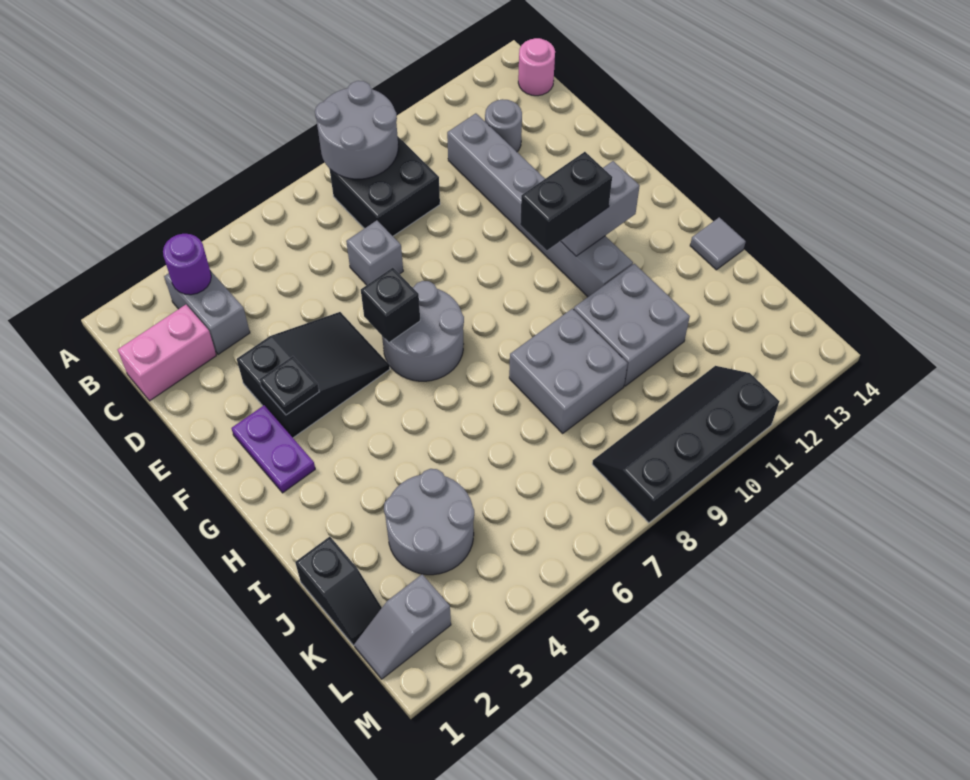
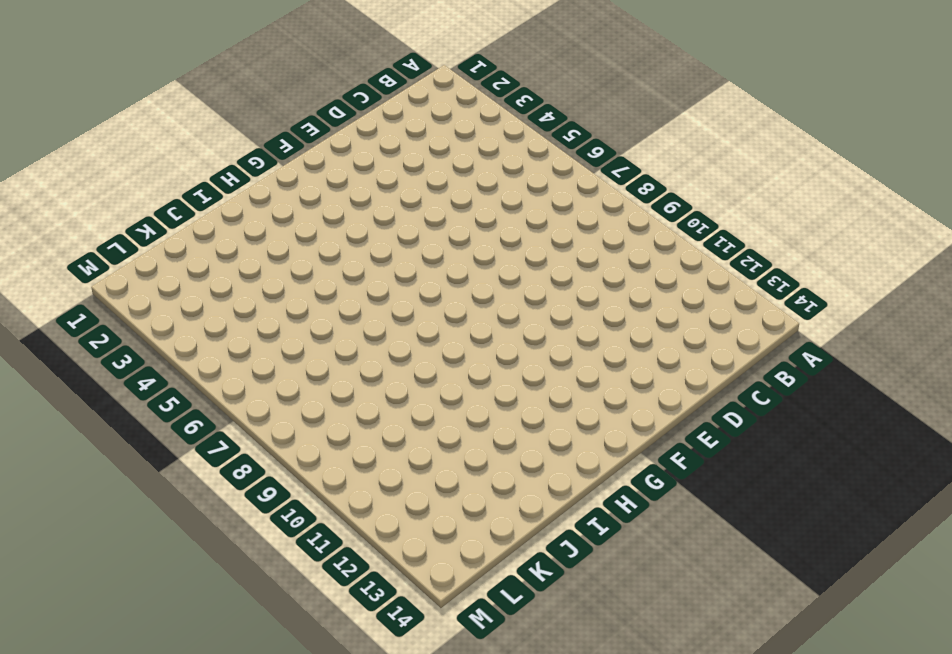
none -> grey 1x2 brick [164,271,250,354]
none -> black 2x2 brick [330,137,440,236]
none -> pink 1x1 round brick [518,38,555,96]

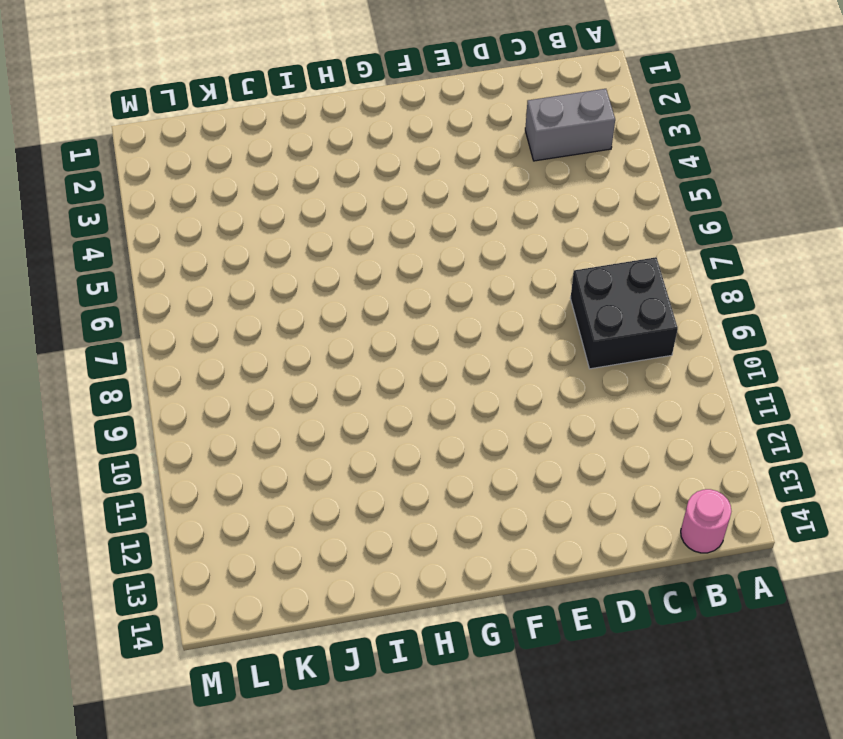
none -> pink 1x2 brick [118,305,216,401]
none -> grey 1x6 brick [447,113,633,297]
none -> grey 1x1 round brick [485,99,522,152]

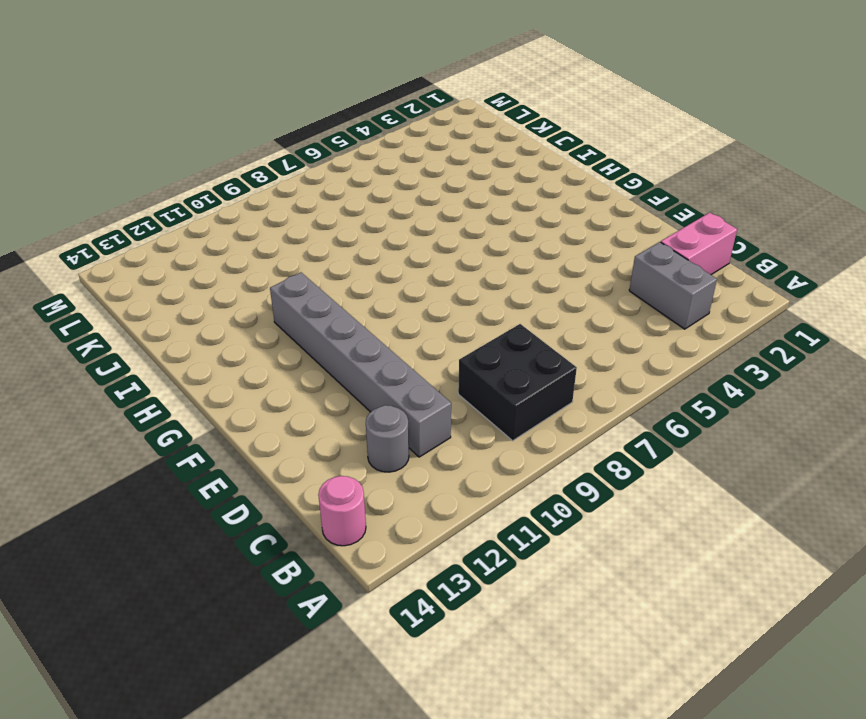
none -> grey 1x1 brick [346,220,403,285]
none -> black 2x3 slope [237,312,390,438]
none -> purple 1x2 plate [232,405,315,493]

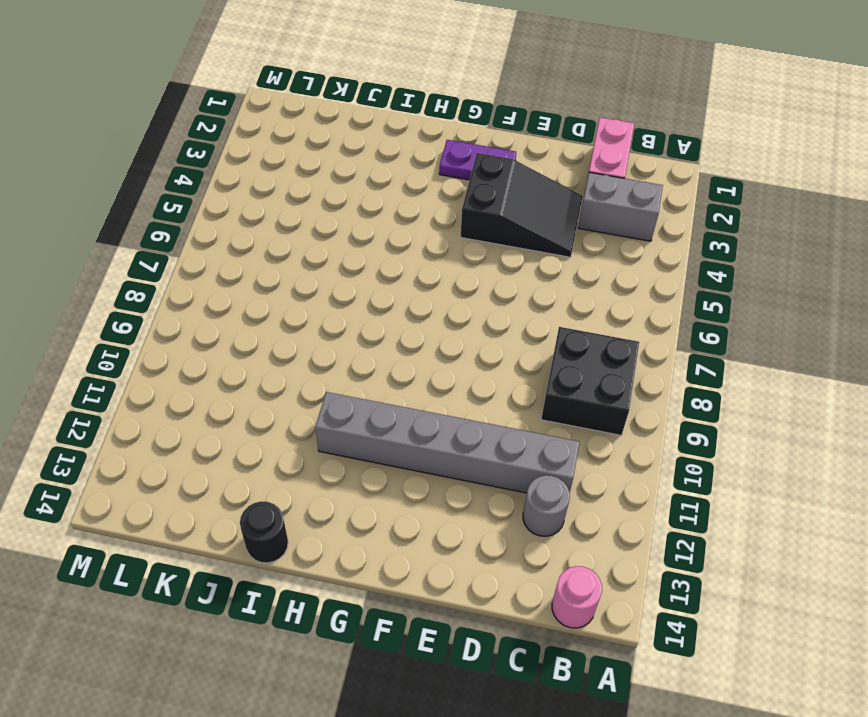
black 2x3 slope [461,153,583,257] -> black 2x3 slope turned to [237,312,390,438]
black 1x1 round brick [240,501,288,563] -> grey 1x1 tile [690,217,746,270]
none -> grey 1x1 brick [346,220,403,285]
none -> grey 2x2 round brick [382,281,464,381]
none -> grey 2x2 brick [509,309,628,433]

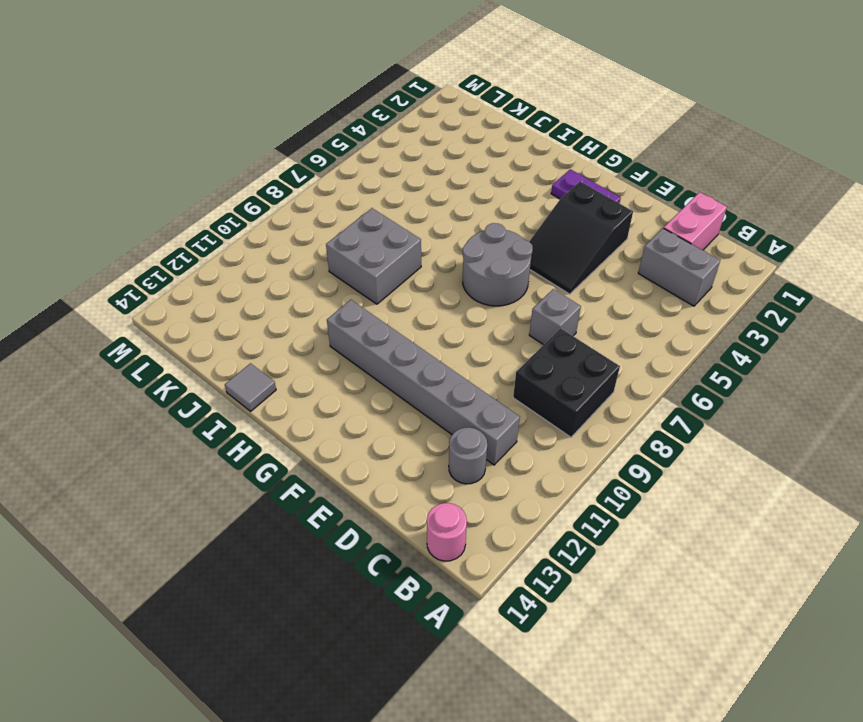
none -> grey 2x2 brick [574,264,690,386]
none -> black 1x2 slope [295,537,382,645]
none -> grey 2x2 round brick [384,469,474,575]

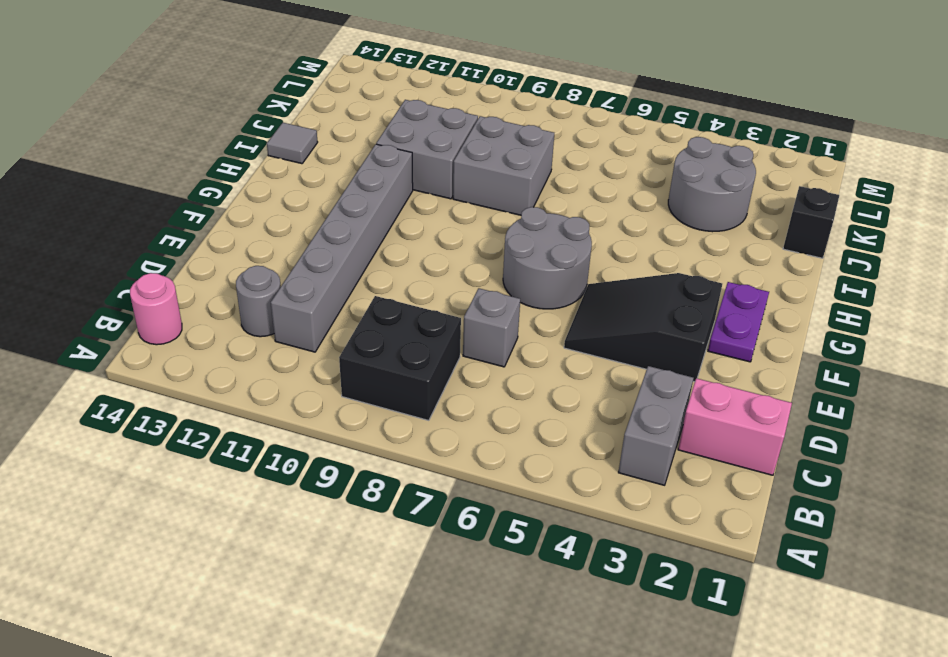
none -> grey 1x2 slope [354,574,451,679]
none -> black 2x4 slope [592,366,779,523]
none -> grey 2x2 round brick [315,81,398,179]

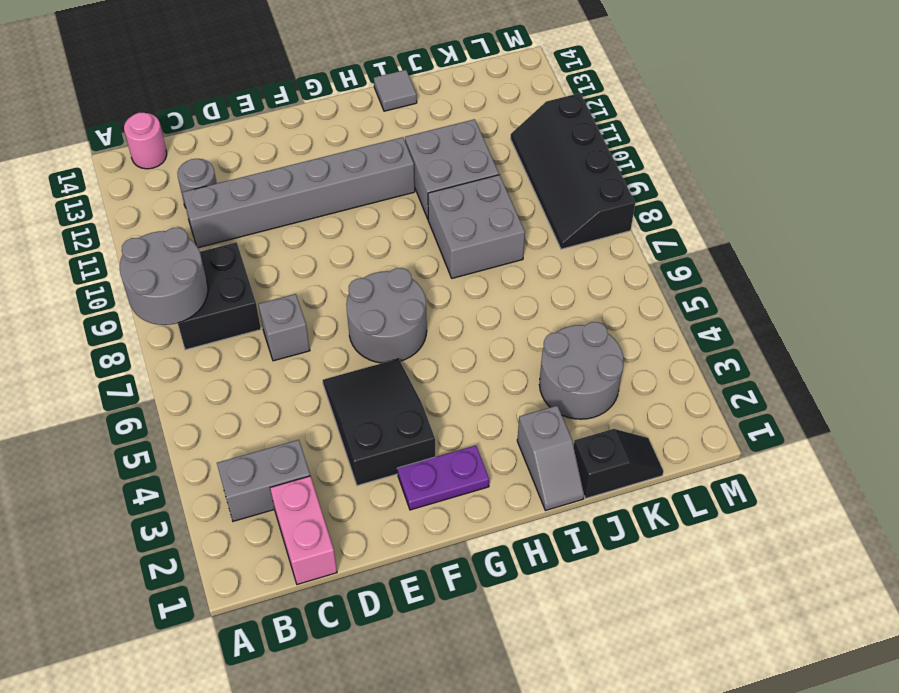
grey 1x2 slope [517,406,584,511] -> grey 1x2 slope moved to [354,574,451,679]
none -> purple 1x1 round brick [163,234,211,295]
none -> black 1x1 plate [260,356,319,415]
none -> black 1x1 brick [361,268,420,343]

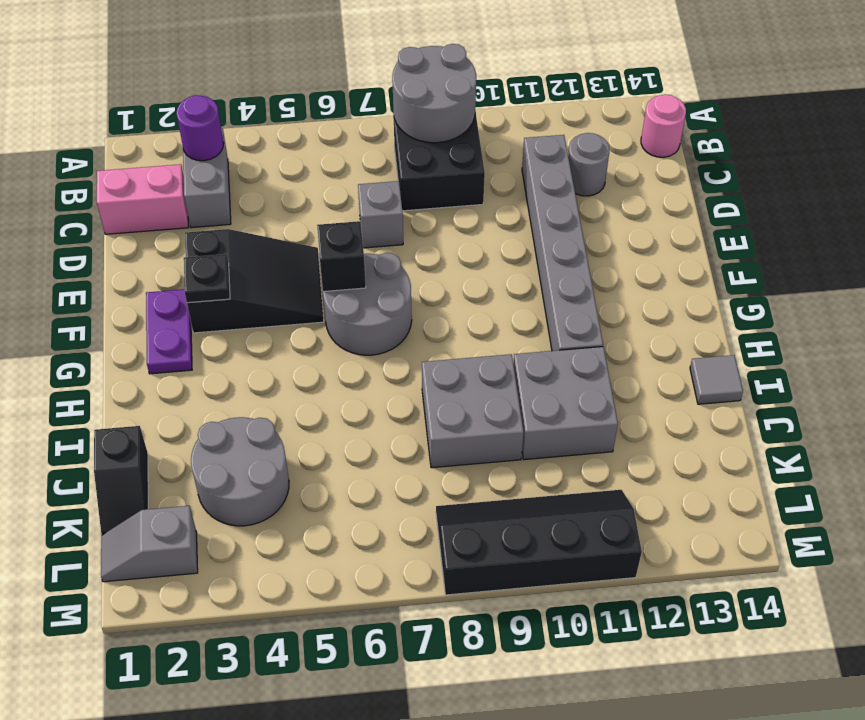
none -> grey 1x2 brick [561,161,640,256]
none -> black 1x2 brick [520,152,612,250]

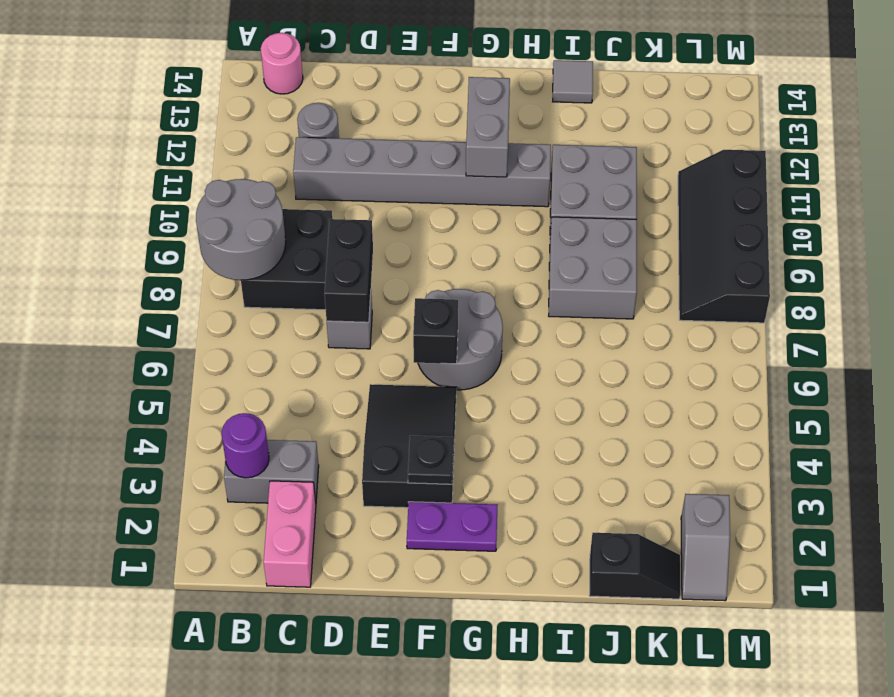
black 1x2 brick [324,219,373,322] -> black 1x2 brick moved to [520,152,612,250]
none -> grey 2x2 round brick [384,469,474,575]

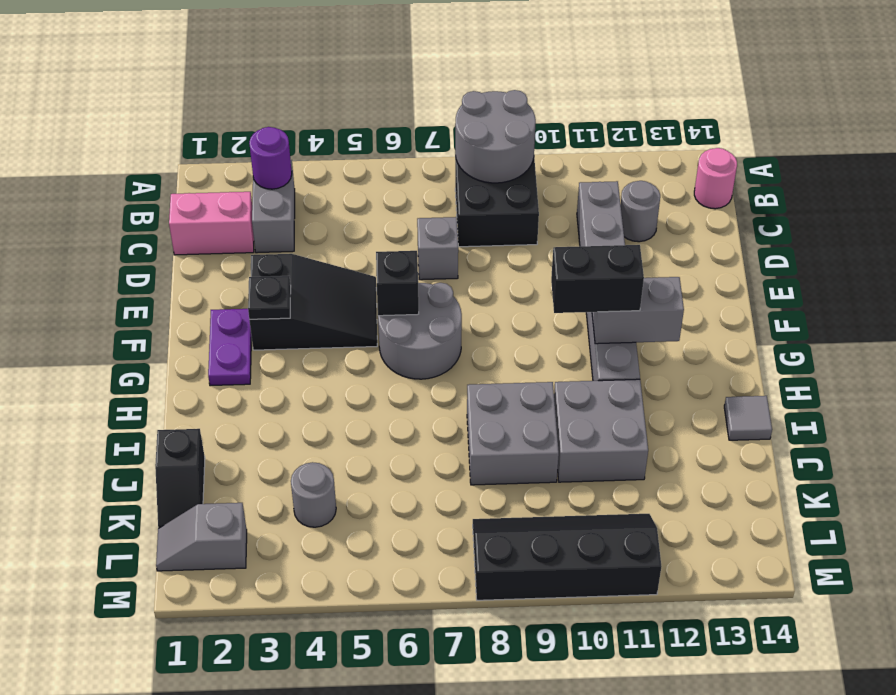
grey 1x1 round brick [291,462,336,527] -> grey 2x2 round brick [384,469,474,575]

